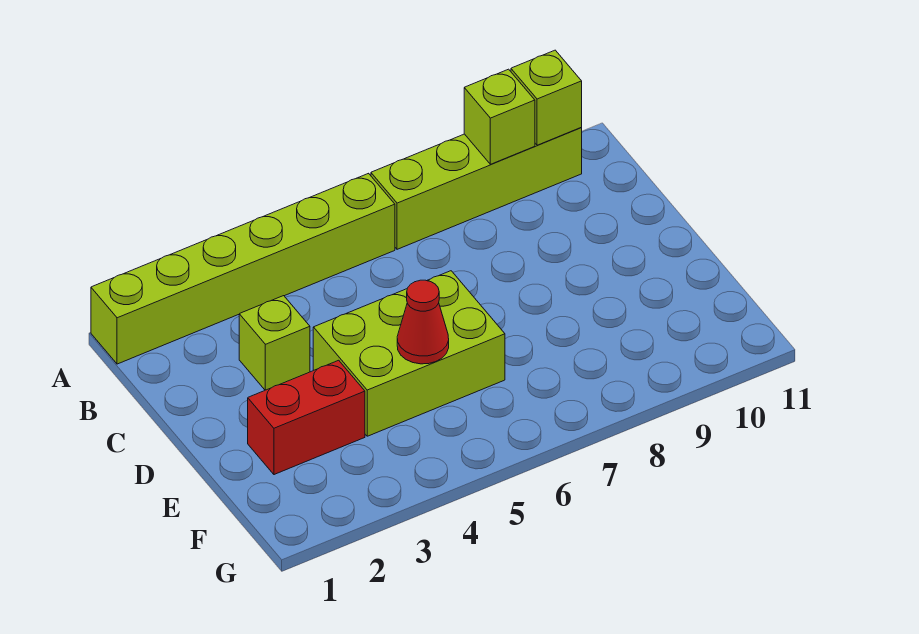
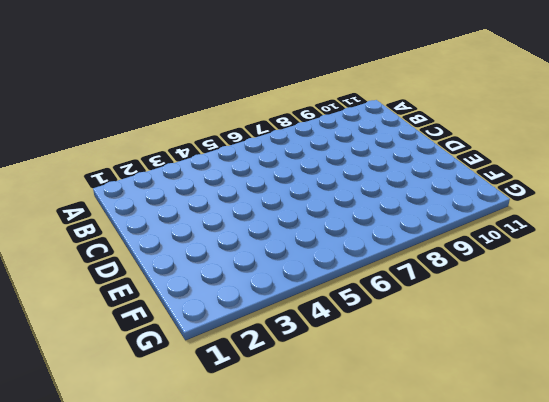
none -> lime 1x6 brick [91,173,395,364]
none -> lime 1x4 brick [371,128,582,249]

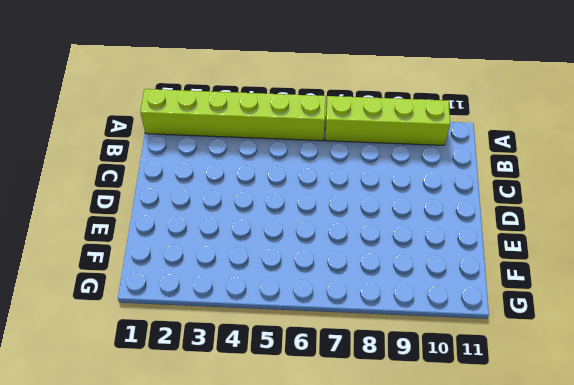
none -> lime 1x1 brick [239,296,310,390]
none -> lime 2x3 brick [313,271,505,436]

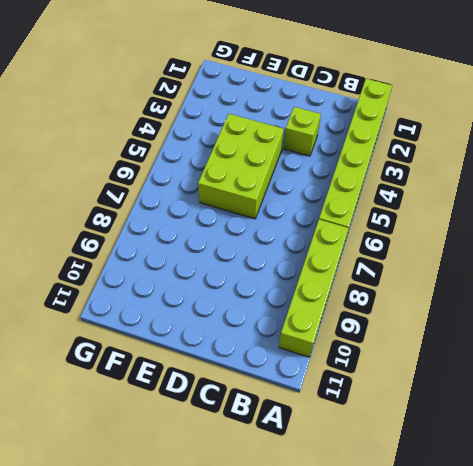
none -> red 1x2 brick [248,360,365,475]
none -> lime 1x1 brick [464,69,535,164]

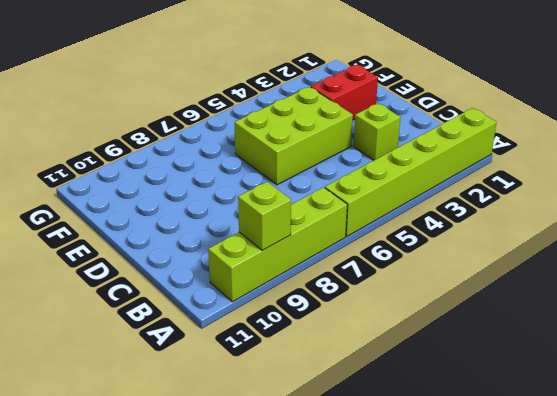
none -> lime 1x1 brick [511,50,582,145]
none -> red 1x1 cone [397,280,449,364]

